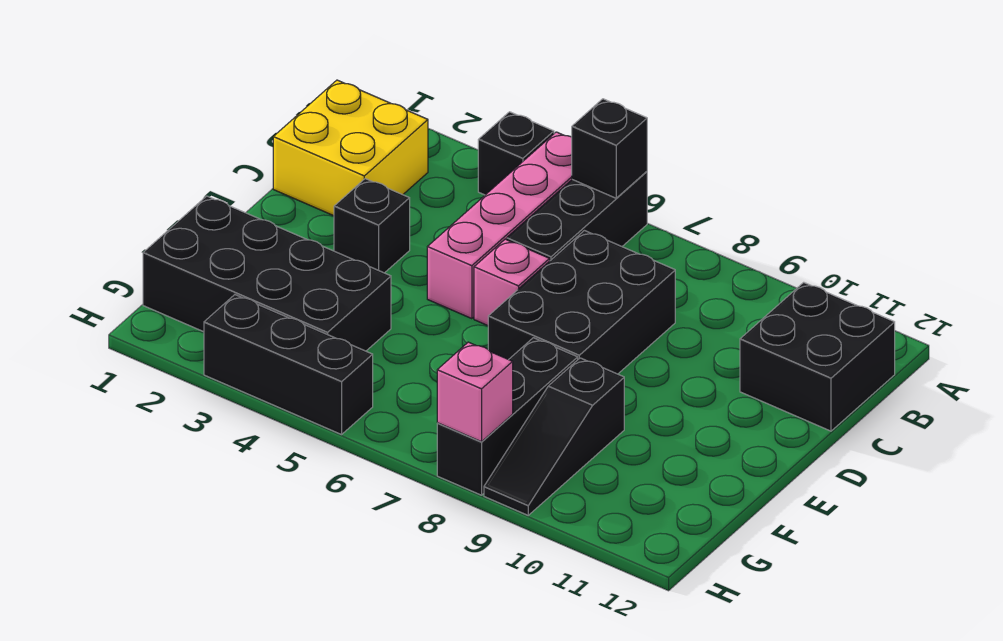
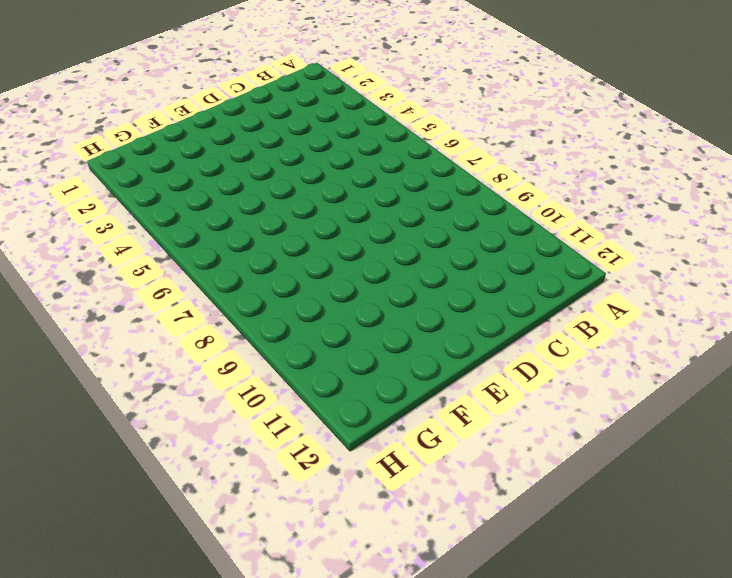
none -> black 1x1 brick [478,112,554,195]
none -> pink 1x4 brick [427,132,572,319]
none -> black 1x3 brick [507,172,647,261]

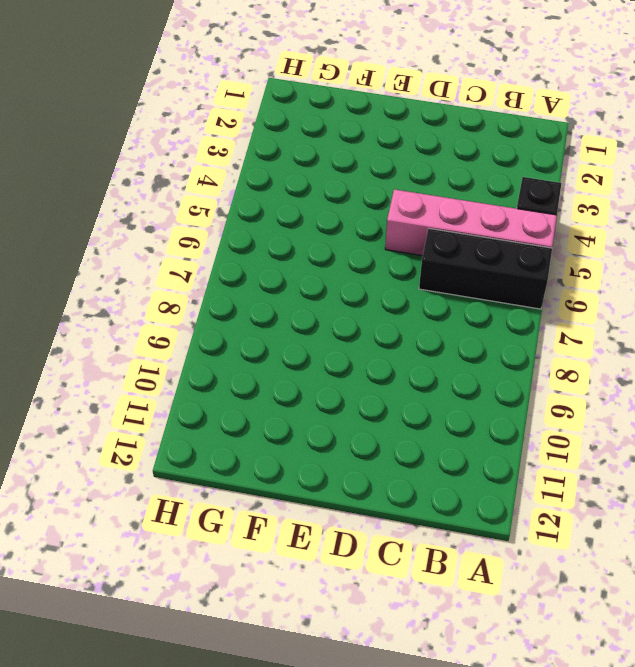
none -> yellow 2x2 brick [273,80,428,216]
none -> black 2x2 brick [740,282,895,431]
none -> black 2x3 brick [488,231,675,374]

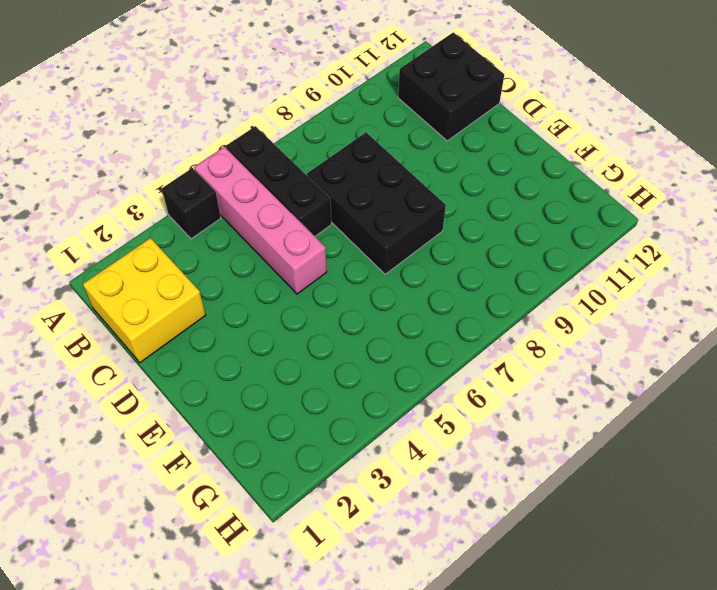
none -> black 1x1 brick [334,179,410,273]
none -> pink 1x1 brick [474,239,550,326]
none -> black 2x4 brick [143,196,391,351]

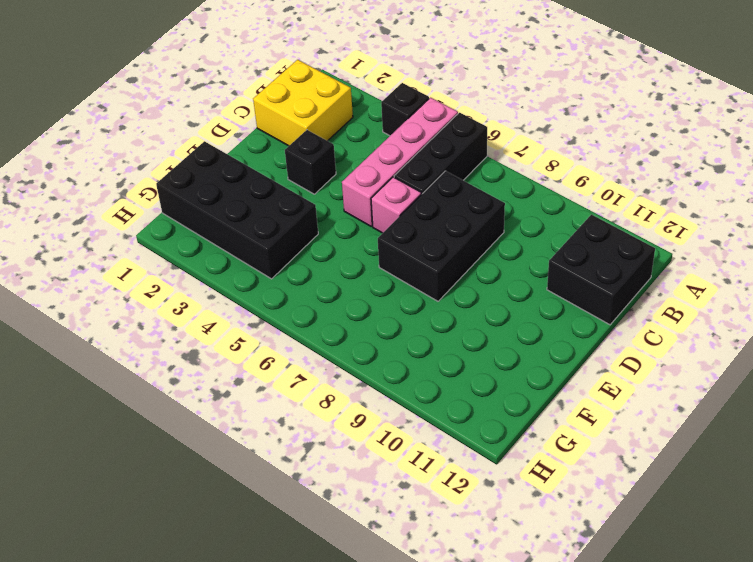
none -> black 1x3 brick [437,338,578,495]
none -> black 1x3 slope [484,358,624,515]
none -> black 1x3 brick [204,295,373,435]

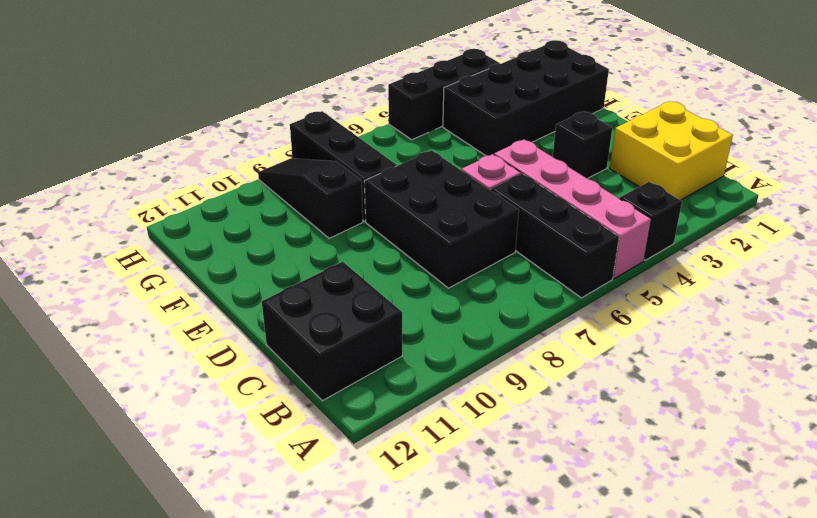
none -> black 1x1 brick [572,99,647,198]
none -> pink 1x1 brick [437,342,513,442]

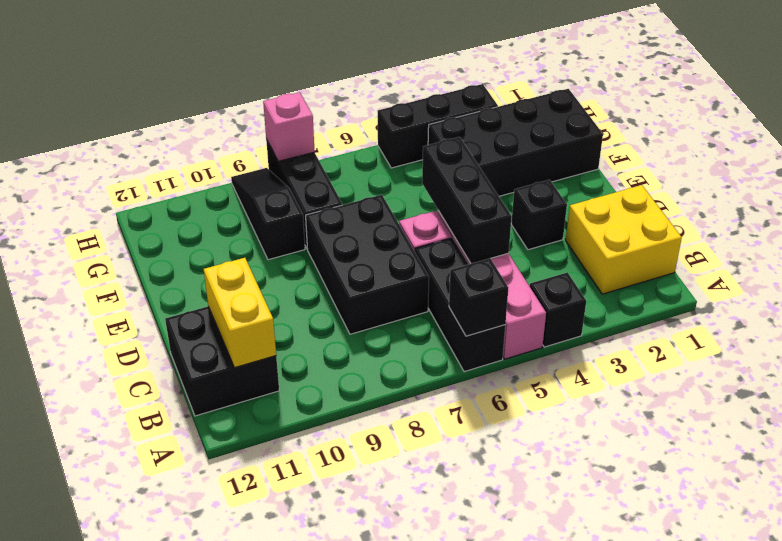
yellow 1x2 brick [204,258,276,368] -> none
black 1x3 brick [422,137,512,264] -> none

